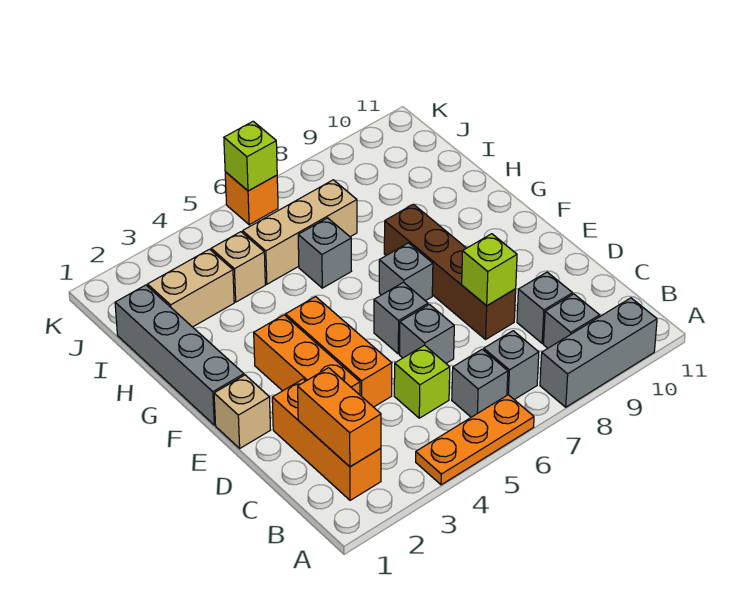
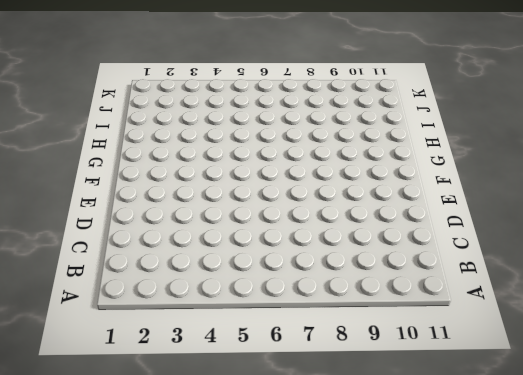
none -> orange 1x3 plate [416,395,534,485]
none -> grey 1x3 brick [540,298,657,407]
none -> orange 1x3 brick [272,379,381,500]

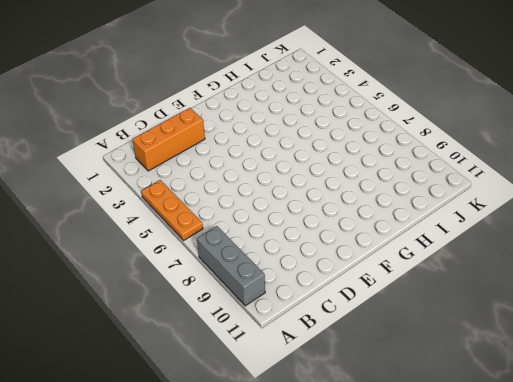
none -> grey 1x1 brick [452,349,508,417]
none -> grey 1x1 brick [484,331,539,400]
none -> grey 1x1 brick [543,294,600,348]

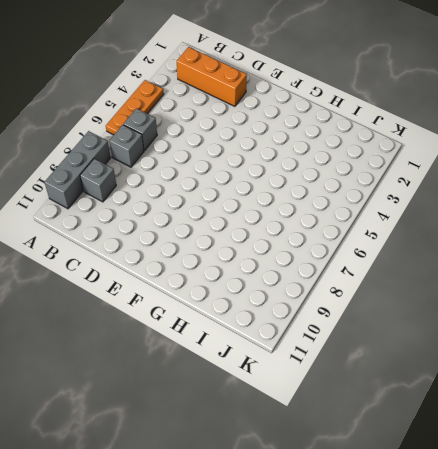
none -> lime 1x1 brick [394,345,450,418]
none -> grey 1x1 brick [517,272,573,343]
none -> orange 1x3 brick [254,315,360,395]

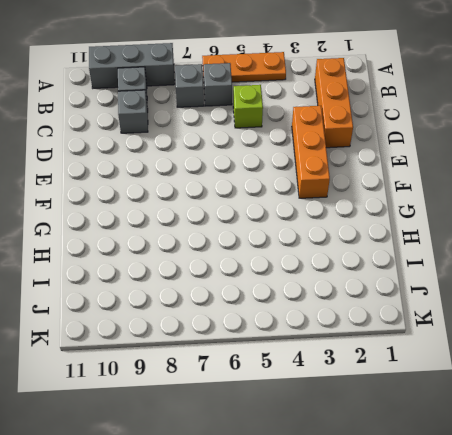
none -> orange 1x3 brick [286,297,392,407]
none -> grey 1x1 brick [400,304,454,363]
none -> brown 1x4 brick [384,204,516,339]

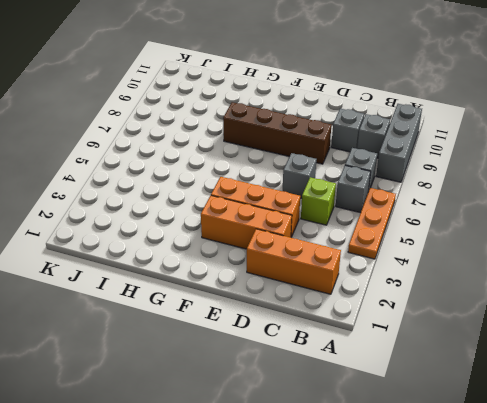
none -> tan 1x1 brick [214,375,270,448]
none -> grey 1x1 brick [374,282,428,354]
none -> grey 1x4 brick [115,285,244,425]

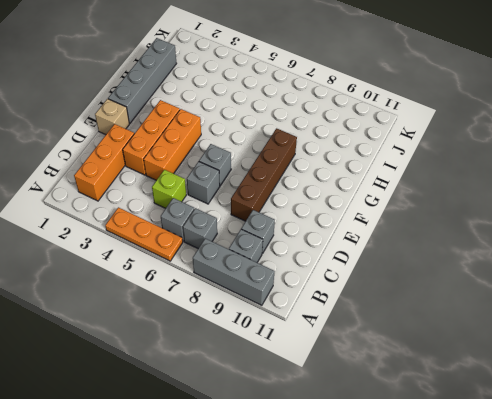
none -> grey 1x1 brick [379,243,433,301]
none -> grey 1x1 brick [298,218,351,288]
none -> tan 1x2 brick [147,249,234,327]

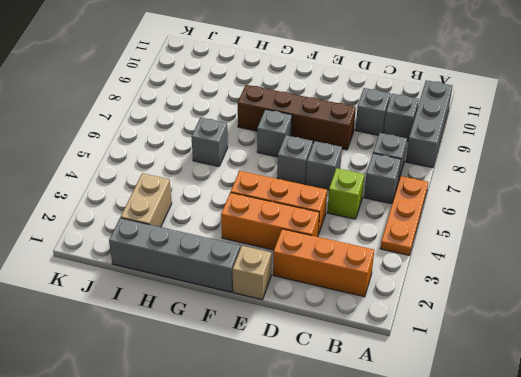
none -> tan 1x1 brick [211,232,265,302]
none -> tan 1x3 brick [243,180,357,284]
none -> orange 1x1 brick [225,172,278,225]

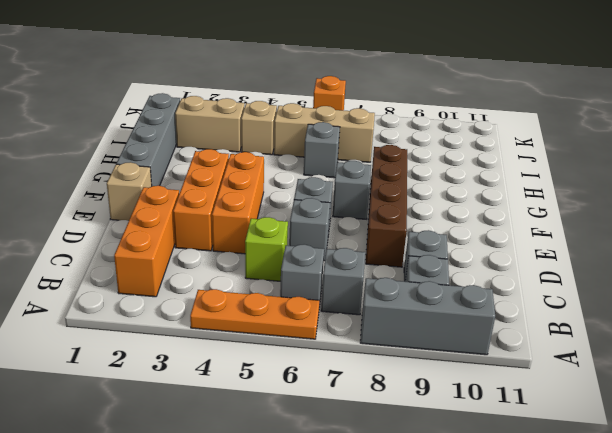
none -> orange 1x2 brick [298,368,381,467]
none -> lime 1x1 brick [462,234,517,306]
none -> lime 1x1 brick [224,121,277,191]

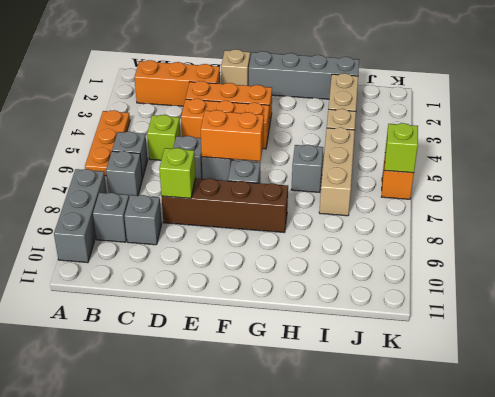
orange 1x2 brick [201,110,264,161] -> orange 1x2 brick moved to [298,368,381,467]

